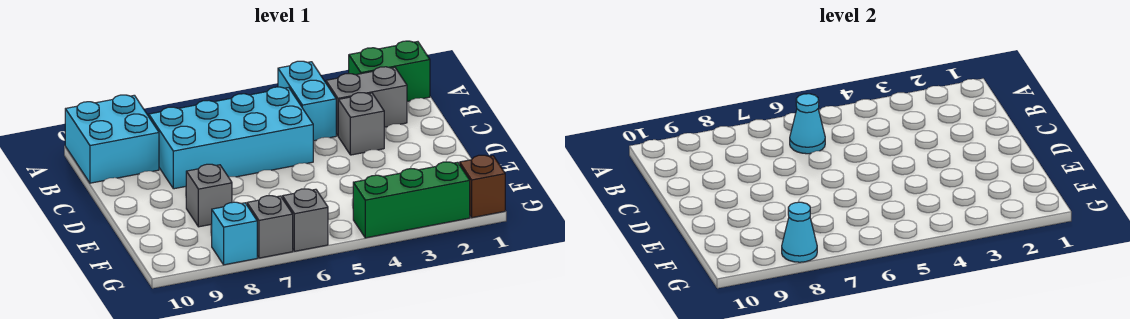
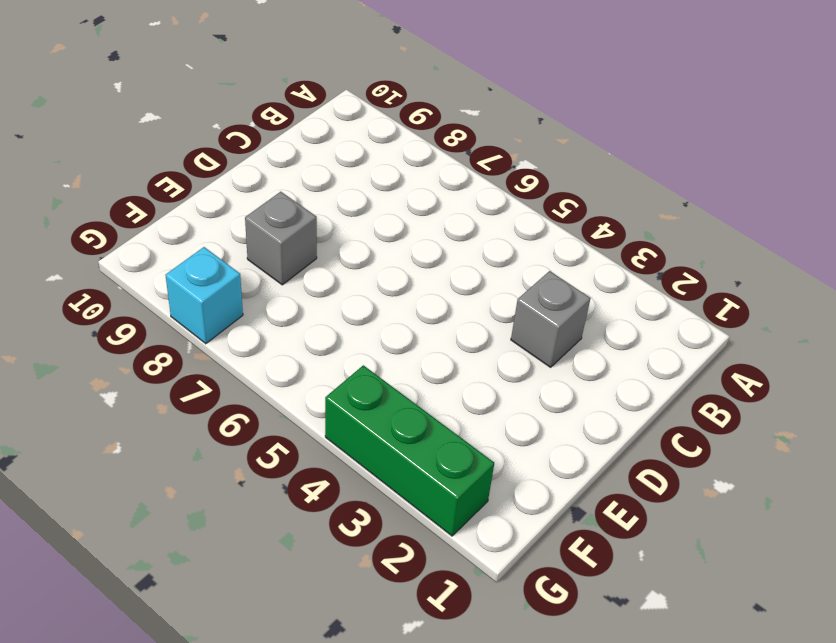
none -> green 1x2 brick [349,41,430,101]
none -> cyan 1x2 brick [278,61,336,141]
none -> cyan 2x2 brick [65,95,159,183]

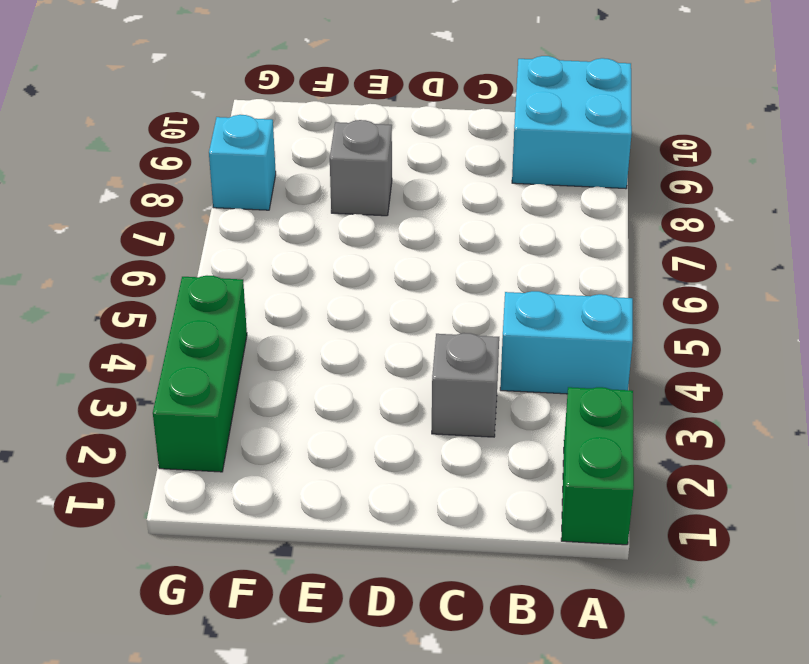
none -> grey 1x2 brick [326,67,407,136]
none -> cyan 2x4 brick [149,87,313,189]
none -> brown 1x1 brick [460,155,505,218]

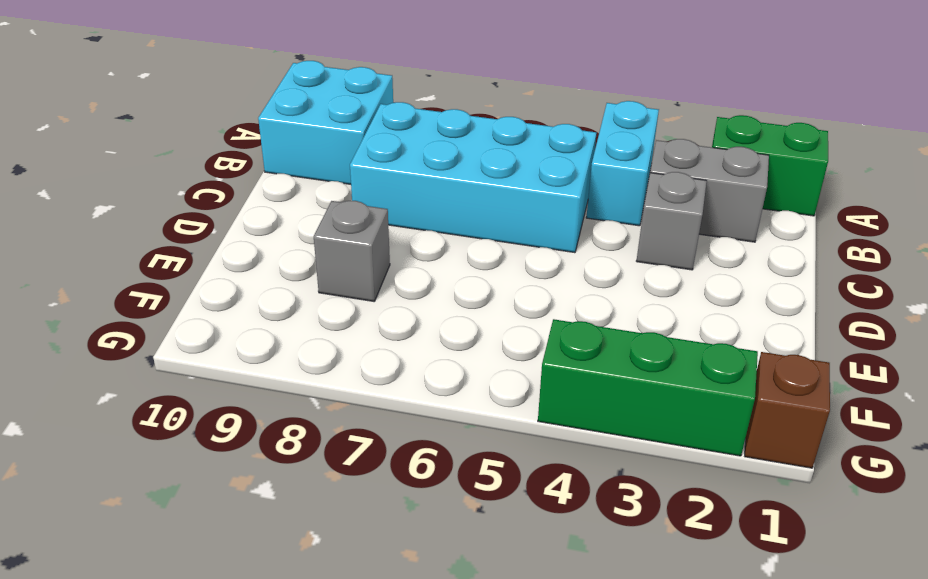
none -> grey 1x1 brick [282,189,328,251]
none -> grey 1x1 brick [247,196,293,258]
none -> cyan 1x1 brick [212,202,257,265]

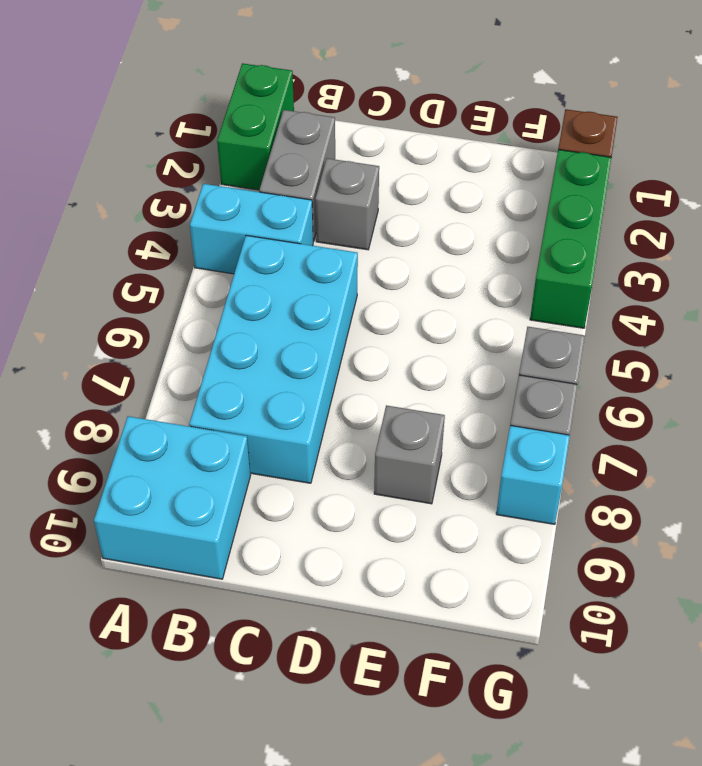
none -> cyan 1x1 cone [790,94,825,154]
none -> cyan 1x1 cone [782,202,817,262]

